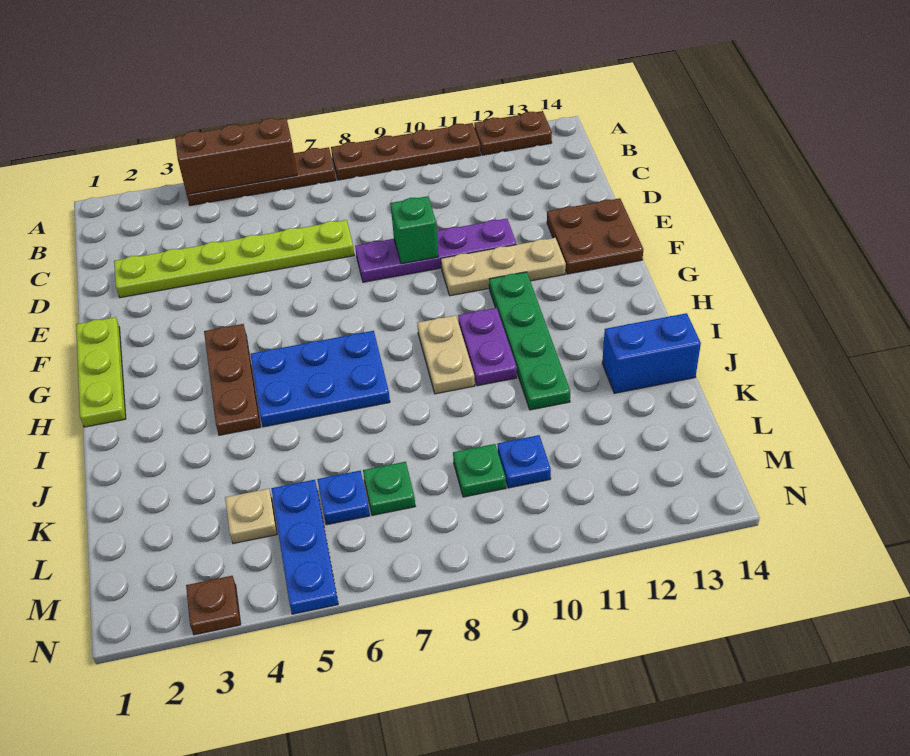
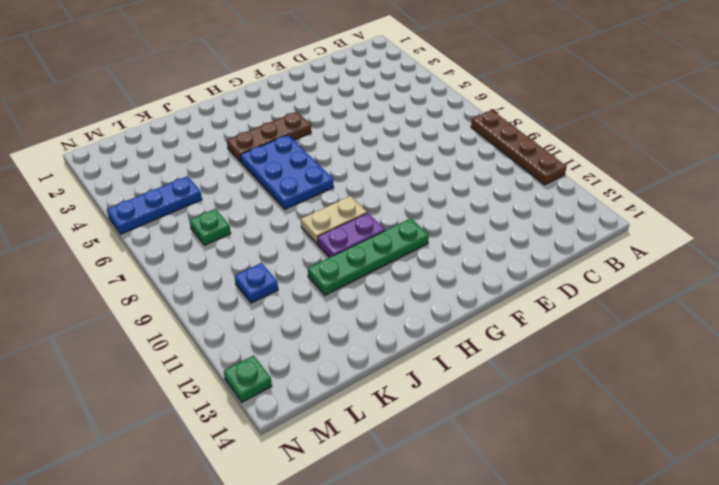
green 1x1 plate [224,355,272,402] -> green 1x1 plate moved to [453,444,506,497]
none -> brown 1x4 plate [187,147,336,206]
none -> brown 1x2 plate [474,111,552,155]
none -> lime 1x6 plate [114,220,354,298]

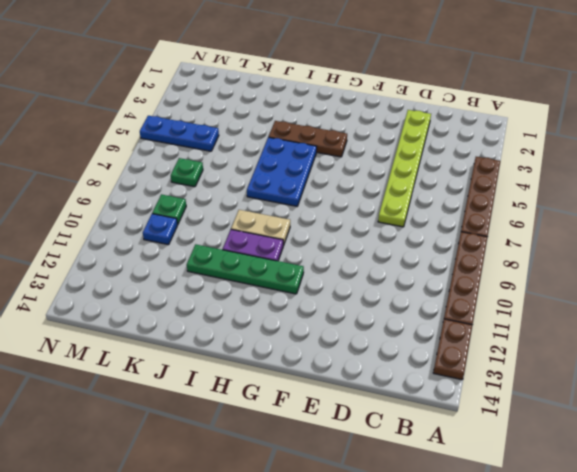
none -> purple 1x4 plate [355,219,516,282]
none -> brown 2x2 plate [547,198,643,274]
none -> lime 1x3 plate [76,317,126,427]

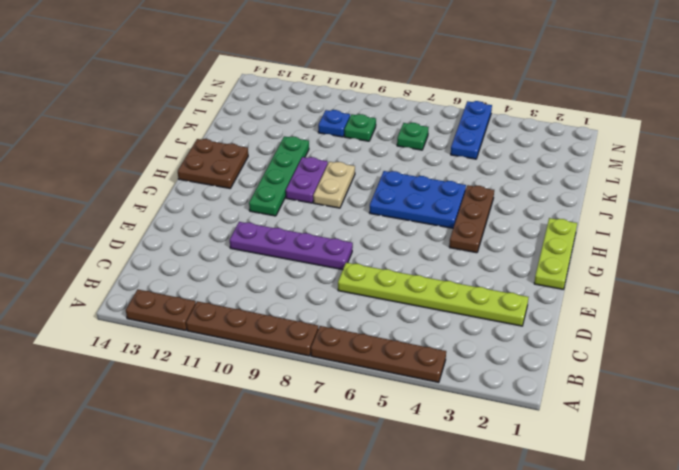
brown 2x2 plate [178,139,248,188] -> brown 2x2 plate moved to [547,198,643,274]
none -> tan 1x3 plate [441,238,566,296]
none -> blue 1x2 brick [602,313,701,393]
none -> tan 1x1 plate [225,489,277,544]

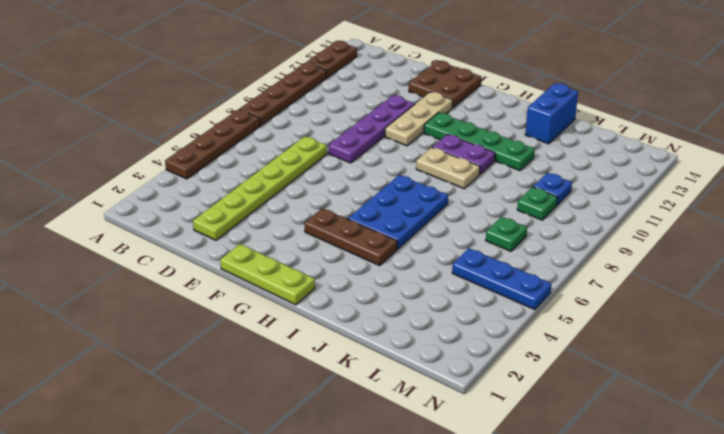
none -> tan 1x1 plate [225,489,277,544]
none -> blue 1x1 plate [317,471,370,525]
none -> brown 1x1 plate [186,576,241,635]

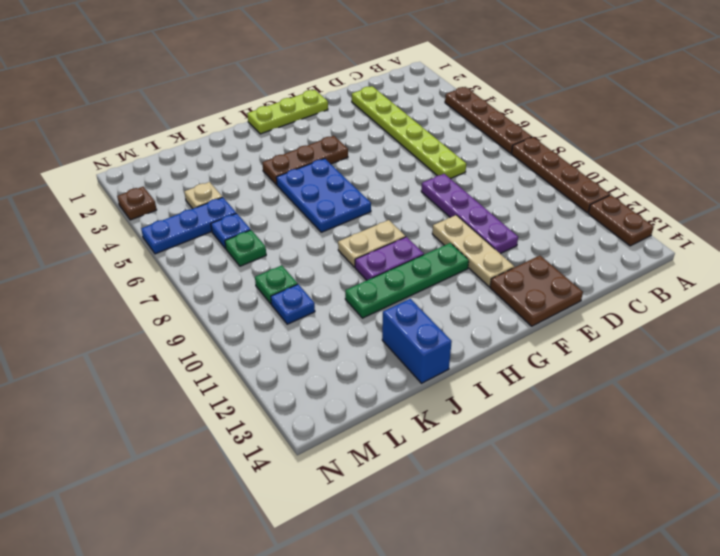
none -> brown 1x3 brick [175,118,297,194]
none -> green 1x1 brick [390,196,438,264]

